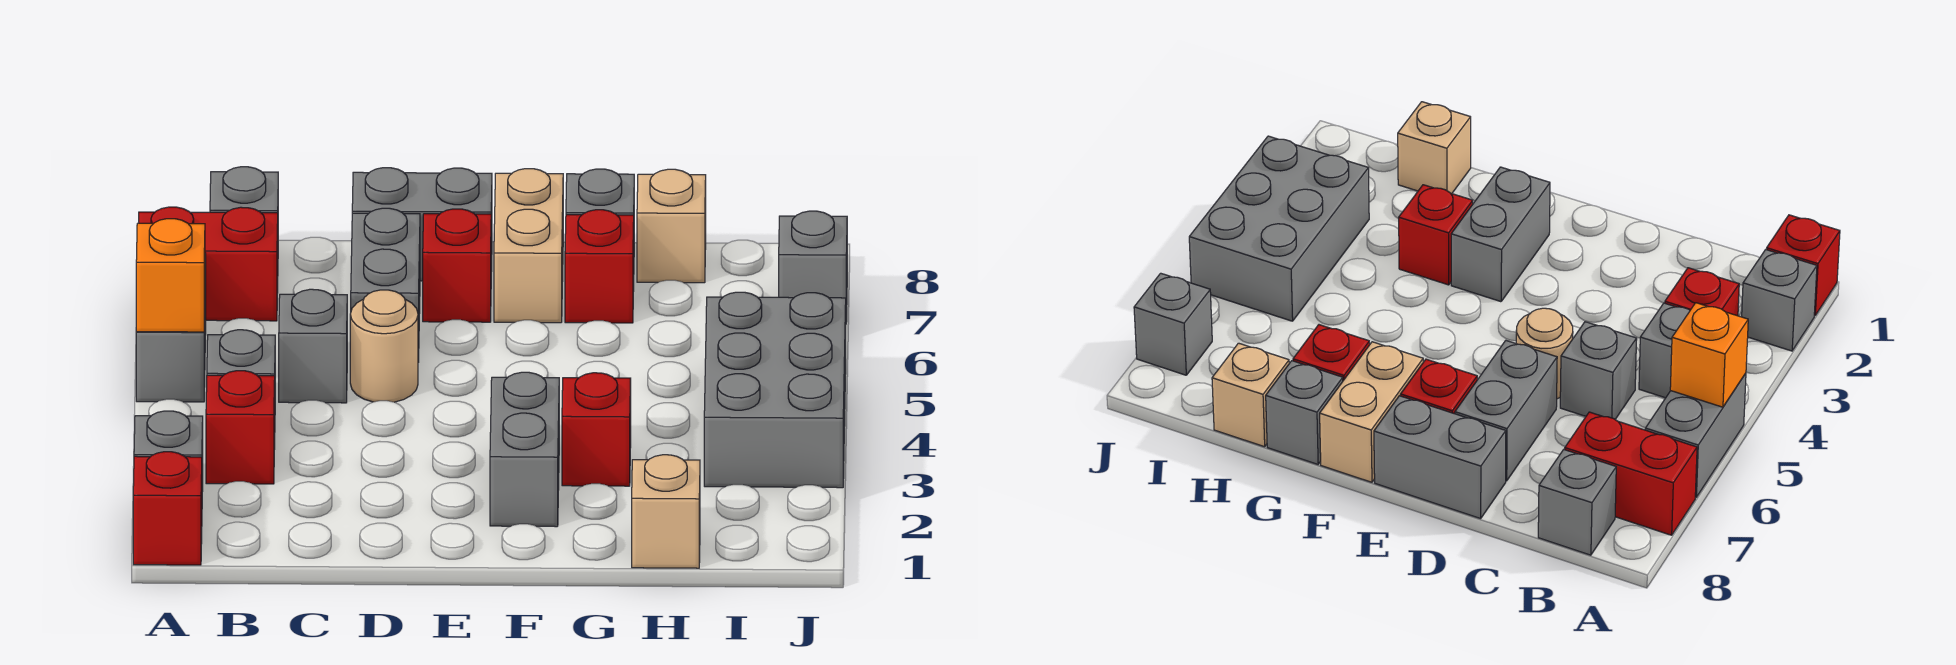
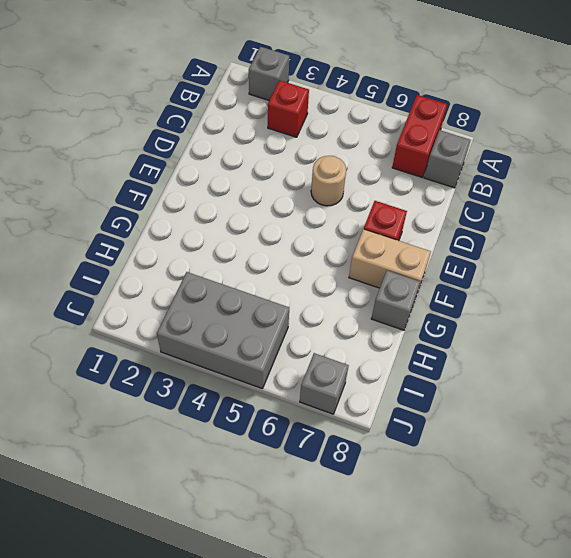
none -> red 1x1 brick [133,452,202,565]
none -> grey 1x2 brick [136,253,206,402]
none -> grey 1x1 brick [207,330,275,376]

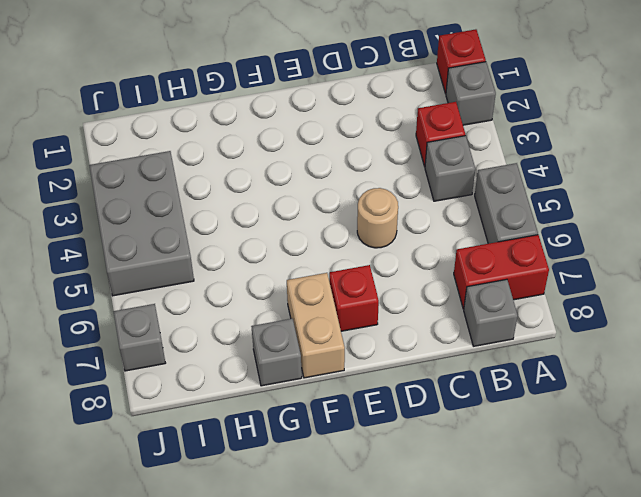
none -> grey 1x1 brick [279,289,347,403]
none -> grey 1x2 brick [351,208,420,362]
none -> grey 1x2 brick [352,168,492,281]

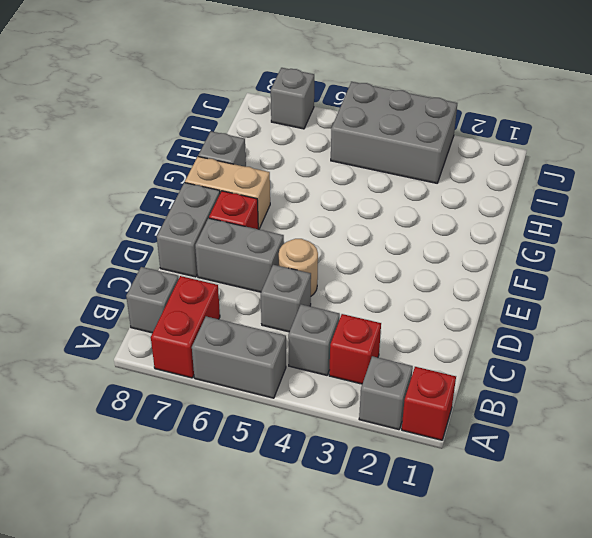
none -> grey 1x2 brick [490,372,559,527]
none -> red 1x1 brick [562,373,631,486]
none -> red 1x1 brick [565,210,634,323]

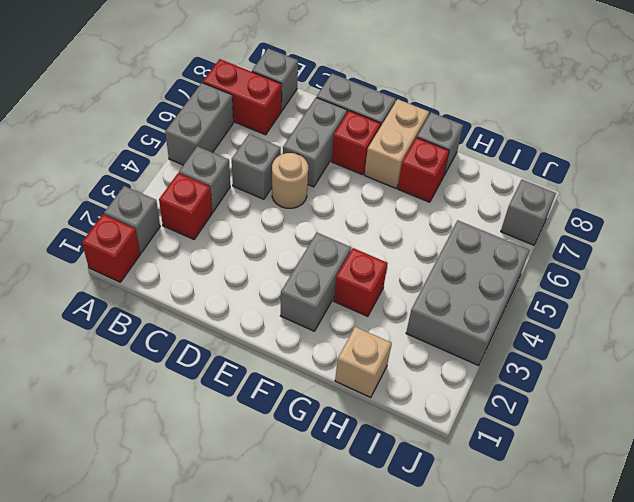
none -> tan 1x1 brick [637,169,706,283]
none -> orange 1x1 brick [136,219,205,332]

